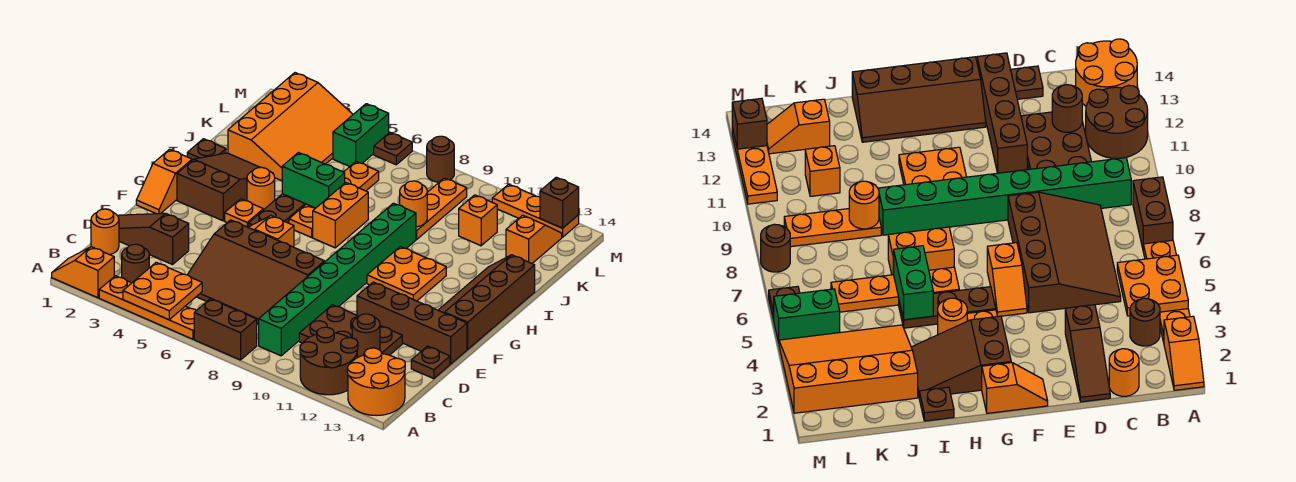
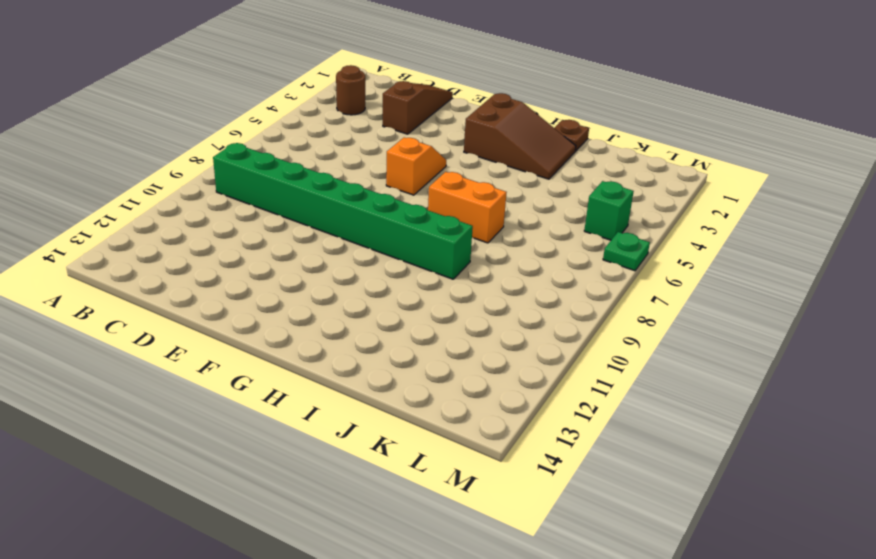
green 1x1 brick [584,181,634,240] -> green 1x2 brick [333,104,389,166]
green 1x1 plate [603,232,650,271] -> brown 1x1 plate [374,133,412,165]
none -> orange 1x2 slope [52,247,114,298]
none -> orange 1x4 plate [99,276,196,339]
none -> brown 1x2 brick [194,299,257,360]
none -> brown 2x2 round brick [300,327,358,395]

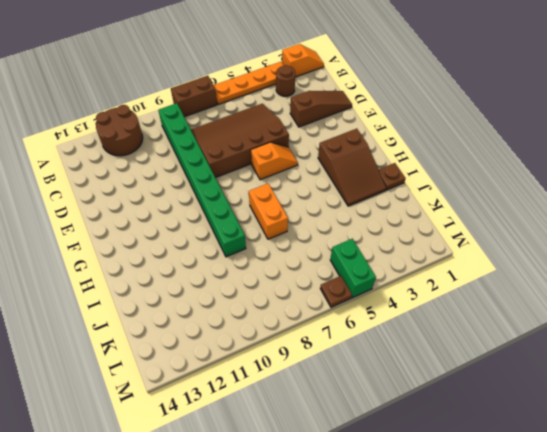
none -> orange 2x2 round brick [347,348,405,415]
none -> orange 1x1 round brick [91,209,119,255]
none -> brown 2x3 plate [299,305,402,355]
none -> brown 1x1 plate [411,346,450,379]

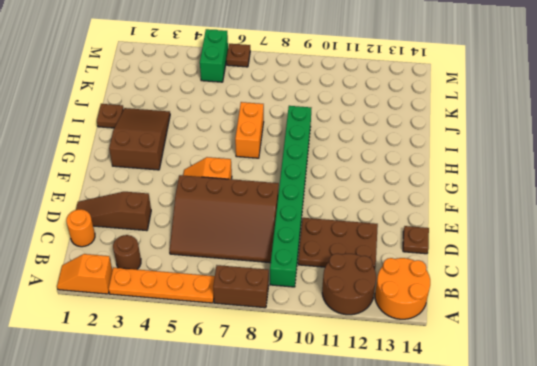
none -> brown 1x4 brick [357,282,467,364]
none -> orange 1x2 slope [136,149,192,214]
none -> brown 2x4 slope [438,255,535,349]
none -> orange 1x1 plate [225,199,263,227]

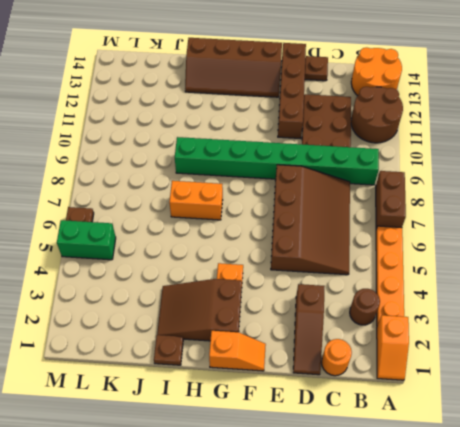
none -> orange 1x2 slope [248,216,294,247]
none -> brown 1x3 plate [248,194,306,227]
none -> orange 2x2 plate [367,247,446,301]
none -> orange 1x1 round brick [247,167,275,210]

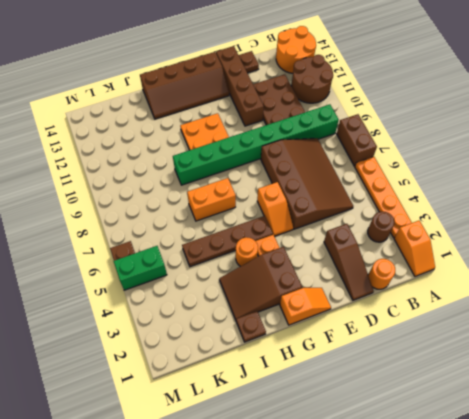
brown 1x4 plate [182,216,273,267] -> brown 1x3 plate [248,194,306,227]
none -> orange 1x4 plate [289,162,379,237]
none -> orange 3x4 slope [228,73,353,181]
none -> orange 1x3 plate [416,178,467,239]
none -> orange 1x1 brick [459,195,497,246]

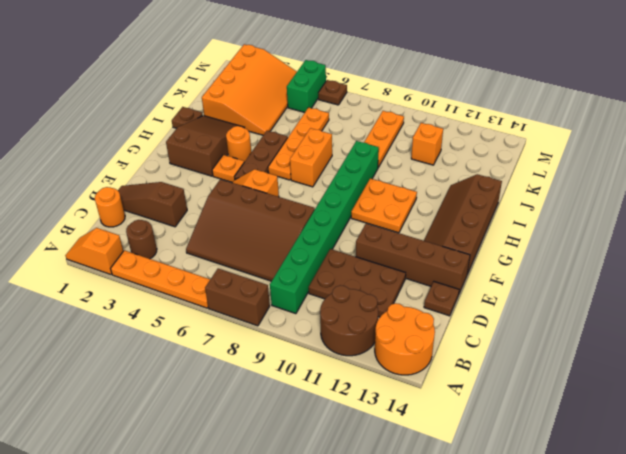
none -> orange 1x2 slope [136,149,192,214]
none -> orange 1x2 slope [506,215,562,263]
none -> brown 1x1 round brick [427,136,454,182]
none -> orange 1x3 plate [492,184,579,237]

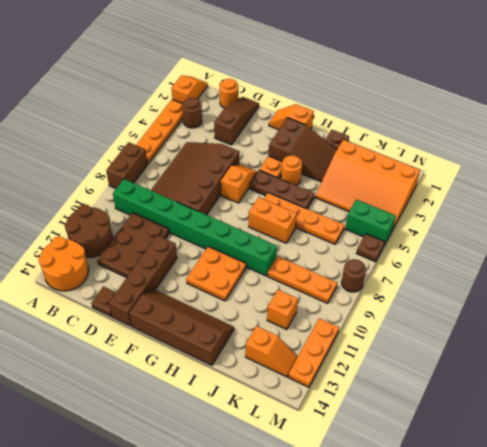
none -> orange 2x2 plate [123,262,202,320]
none -> brown 1x1 round brick [352,314,380,358]
none -> green 1x2 brick [282,153,345,208]
none -> orange 1x1 round brick [400,181,427,227]

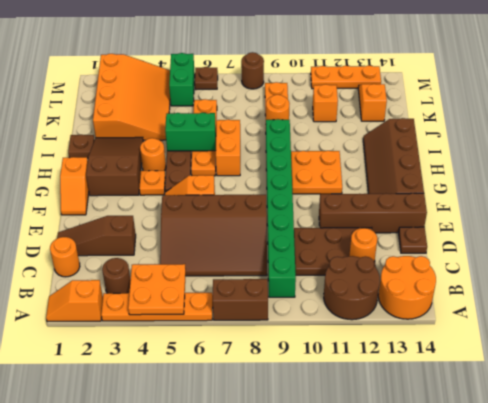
orange 1x1 round brick [349,228,377,261] -> brown 1x1 round brick [352,314,380,358]
none -> brown 1x1 brick [540,177,579,228]

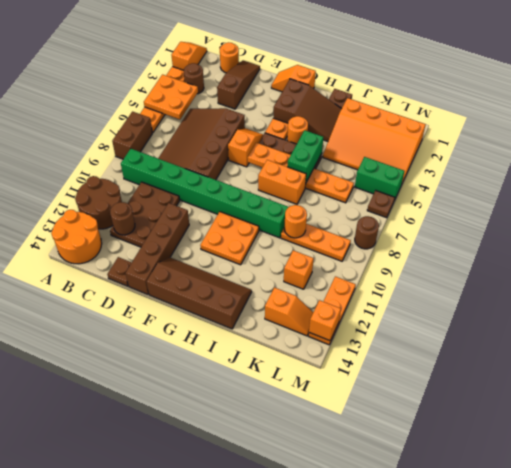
orange 1x2 plate [248,143,291,167] -> none
orange 1x1 brick [309,300,341,341] -> brown 1x1 brick [540,177,579,228]

